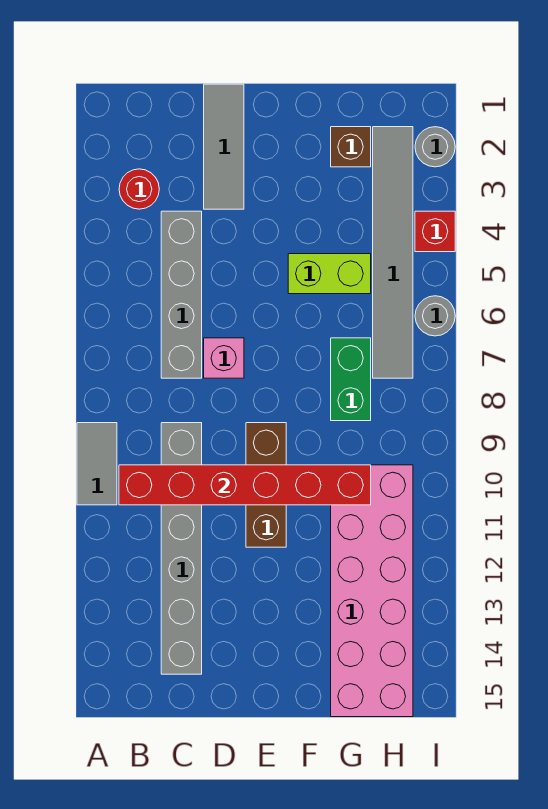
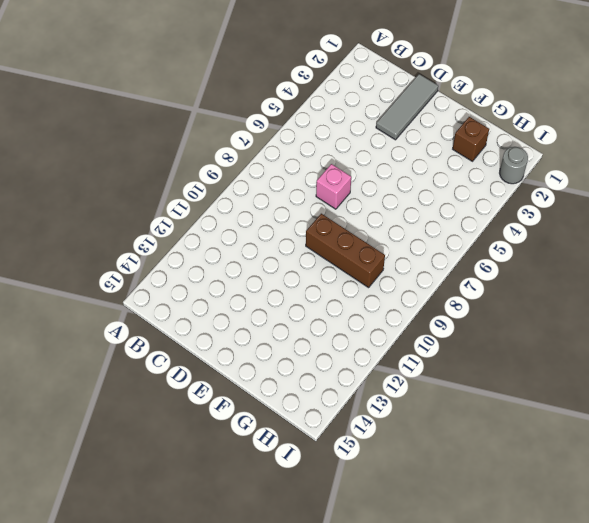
brown 1x3 brick [306,214,385,288] -> brown 1x3 brick turned to [246,423,286,547]
none -> grey 1x2 tile [77,423,117,505]
none -> red 1x1 round brick [119,169,159,209]
none -> grey 1x4 brick [161,211,202,378]

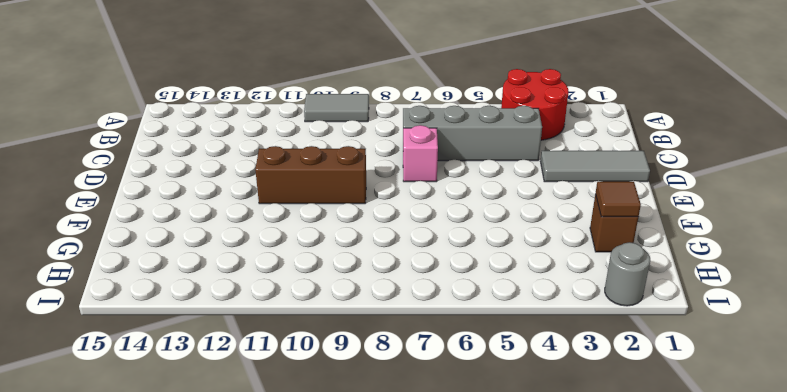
red 2x2 round brick [501,69,569,140] -> red 1x1 round brick [119,169,159,209]
brown 1x1 tile [596,182,641,217] -> none
none -> grey 1x6 brick [161,423,202,674]
none -> lime 1x2 brick [288,254,371,294]
none -> green 1x2 brick [331,338,371,421]

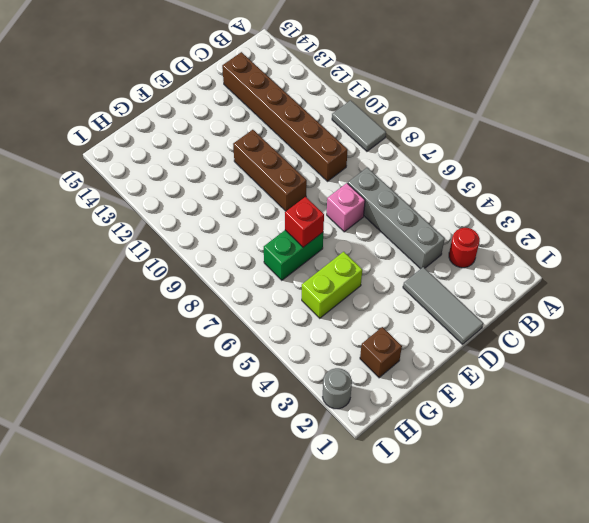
brown 1x6 brick [222,52,348,181] -> grey 1x6 brick [161,423,202,674]
green 1x2 brick [264,230,323,280] -> green 1x2 brick turned to [331,338,371,421]
red 1x1 brick [285,197,324,247] -> red 1x1 brick moved to [415,211,455,252]
none -> pink 2x6 brick [331,465,413,717]
none -> grey 1x6 tile [373,127,413,378]
none -> grey 1x1 round brick [415,296,455,336]

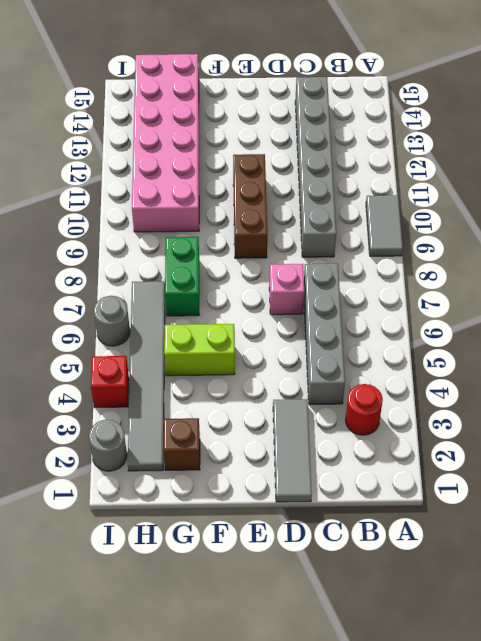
none -> red 1x6 brick [119,465,371,505]

